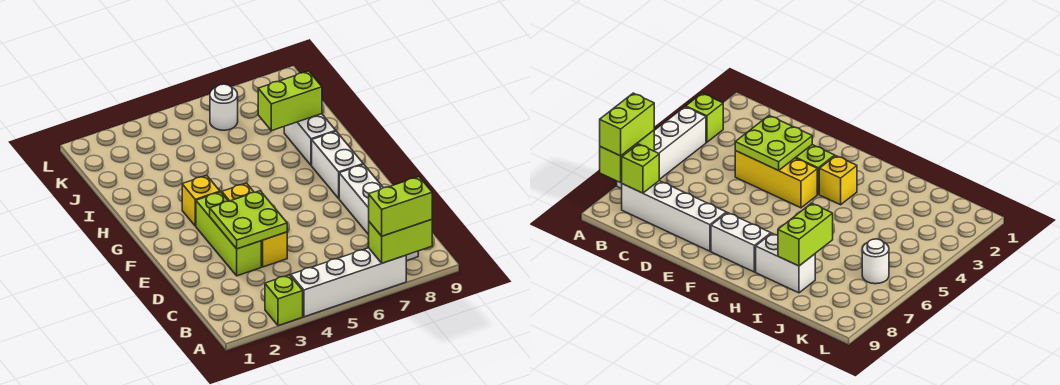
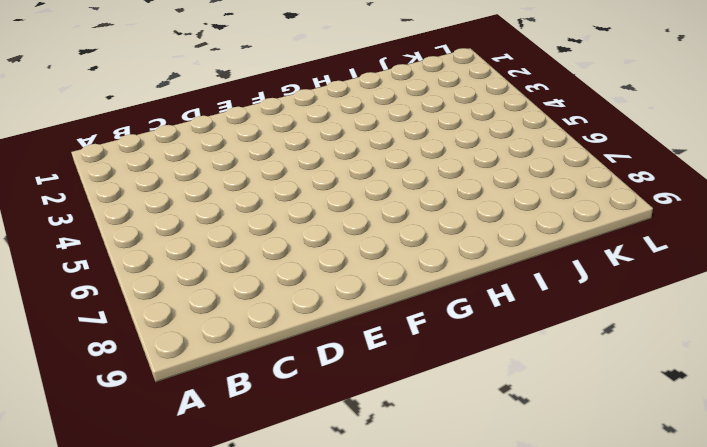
none -> lime 1x1 brick [265,275,303,326]
none -> white 1x4 brick [291,248,406,317]
none -> white 1x4 brick [339,164,418,261]

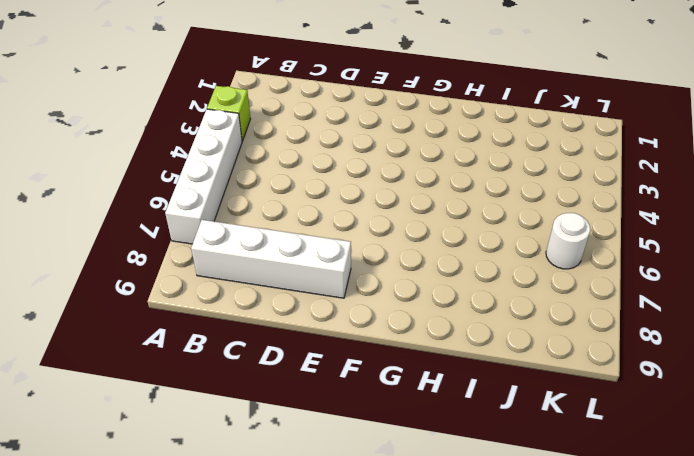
none -> lime 1x3 brick [196,192,261,276]
none -> yellow 1x3 brick [222,183,287,267]
none -> white 1x2 brick [312,131,363,198]

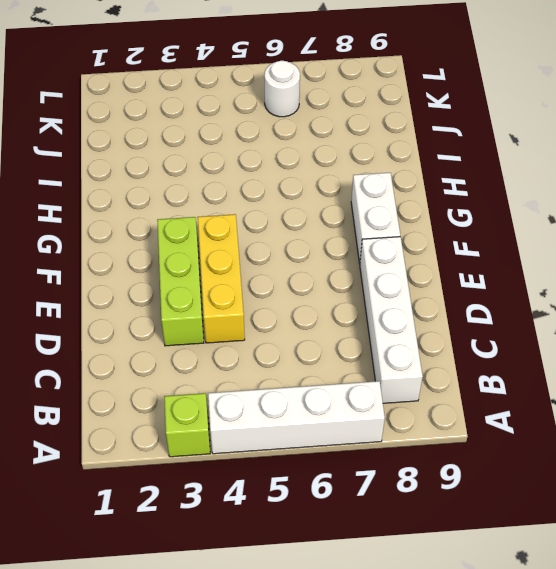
none -> yellow 1x1 brick [182,175,220,226]
none -> white 1x2 brick [284,114,336,165]
none -> lime 1x2 brick [369,220,432,263]

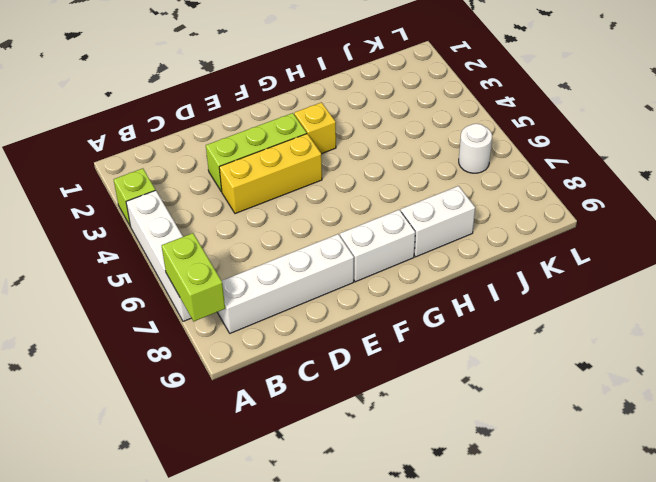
none -> lime 1x1 brick [622,144,659,193]
none -> lime 2x2 plate [210,191,287,249]
none -> lime 1x2 brick [258,71,322,131]

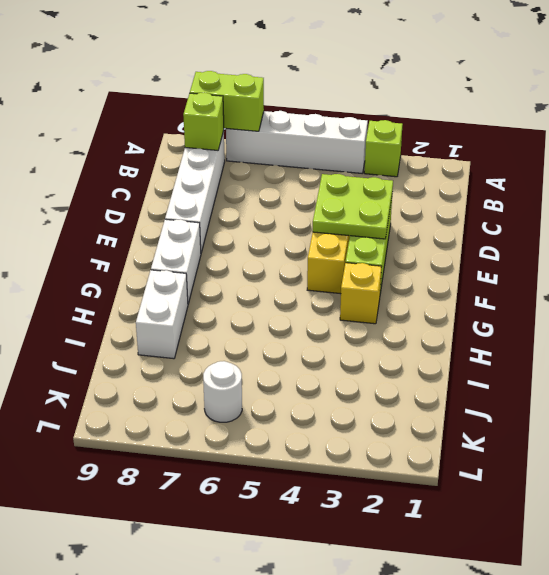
none -> lime 1x2 brick [258,71,322,131]
none -> lime 1x2 brick [369,177,432,236]

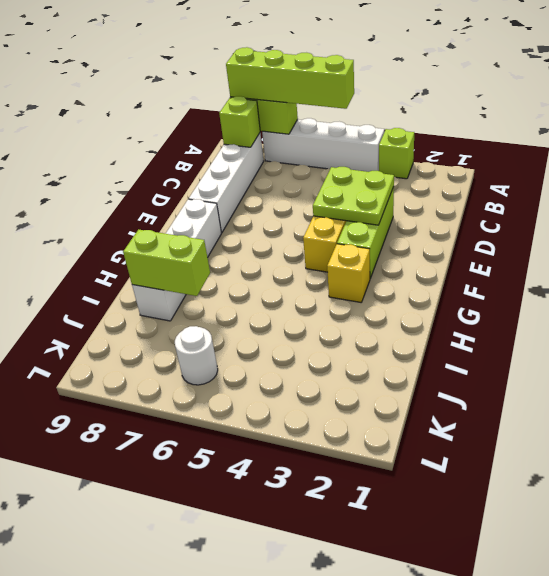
lime 1x4 brick [226,47,354,109] -> lime 1x2 brick [369,177,432,236]

